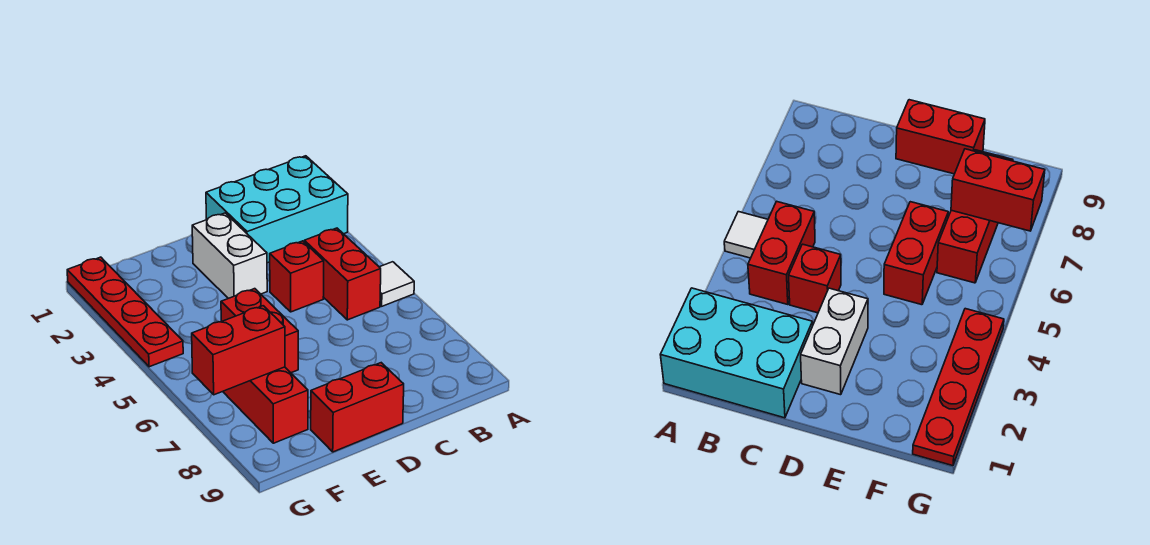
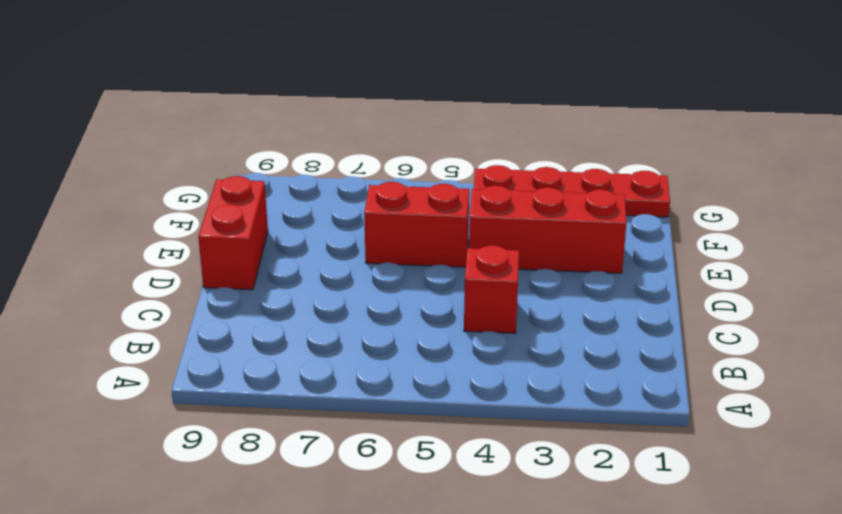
red 1x3 brick [469,186,627,273] -> red 1x3 brick moved to [223,367,308,443]
none -> cyan 2x3 brick [206,156,348,263]
none -> white 1x1 tile [380,262,414,306]

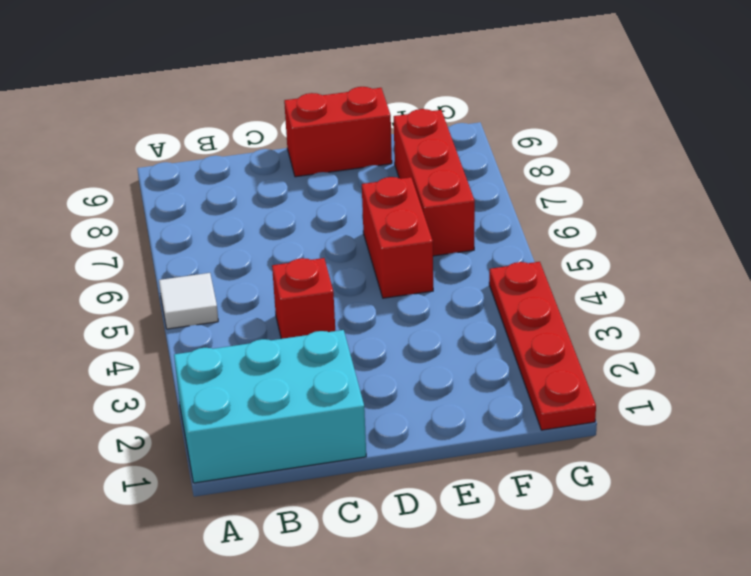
none -> red 1x2 brick [304,228,381,320]
none -> white 1x2 brick [192,213,267,298]

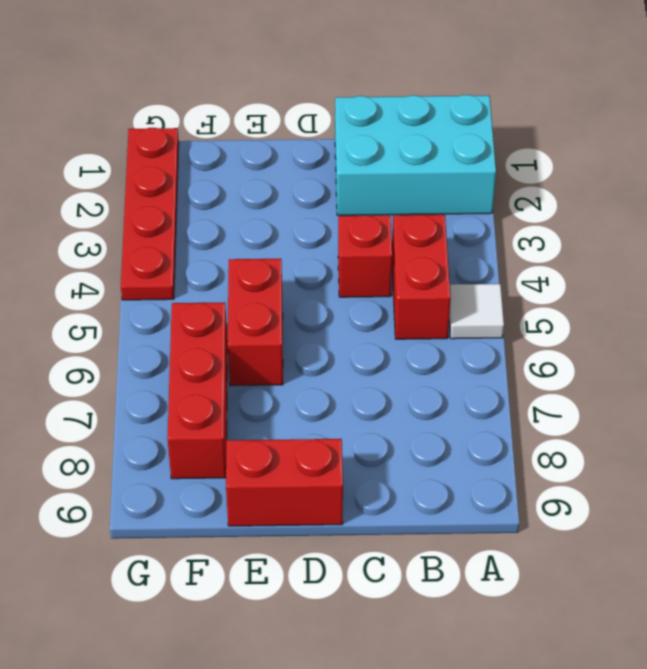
none -> white 1x2 brick [192,213,267,298]
none -> red 1x2 brick [192,306,285,395]

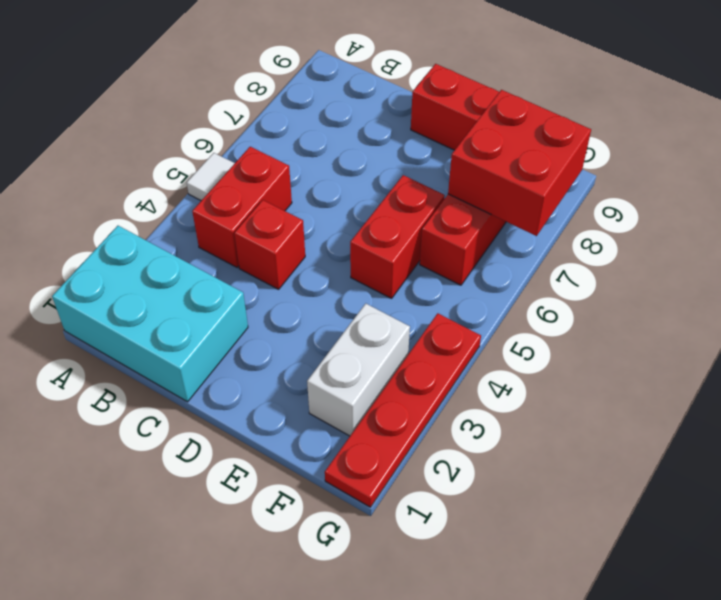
white 1x2 brick [307,304,410,436] -> white 1x2 brick moved to [192,213,267,298]
red 2x2 brick [448,90,591,236] -> red 1x2 brick [192,306,285,395]

